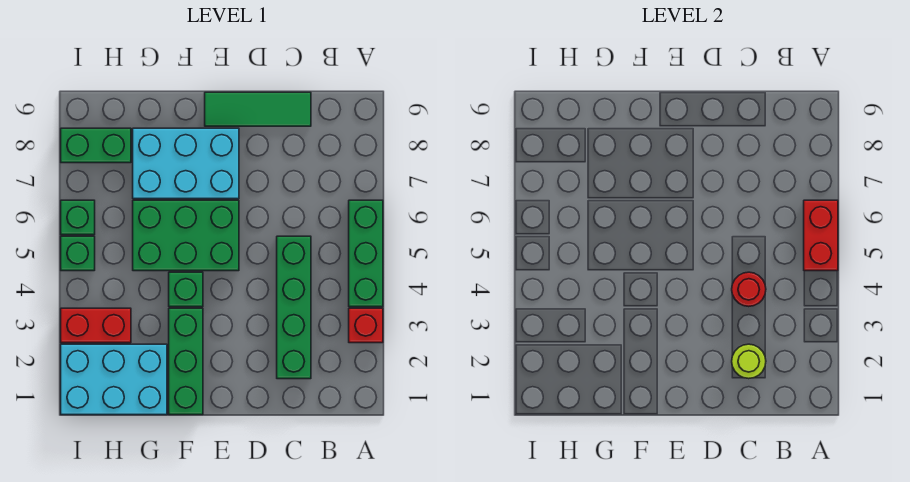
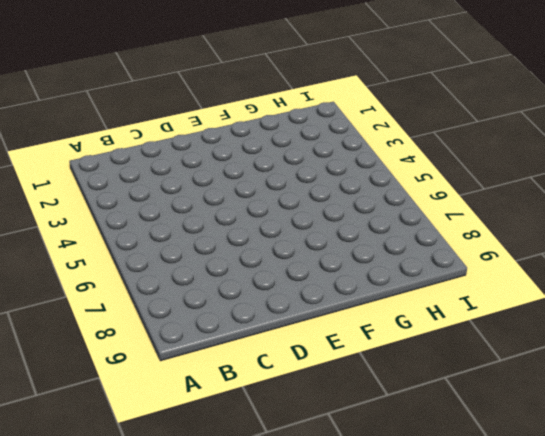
none -> red 1x1 brick [349,308,383,343]
none -> green 1x3 brick [349,200,383,307]
none -> green 1x4 brick [277,236,311,379]

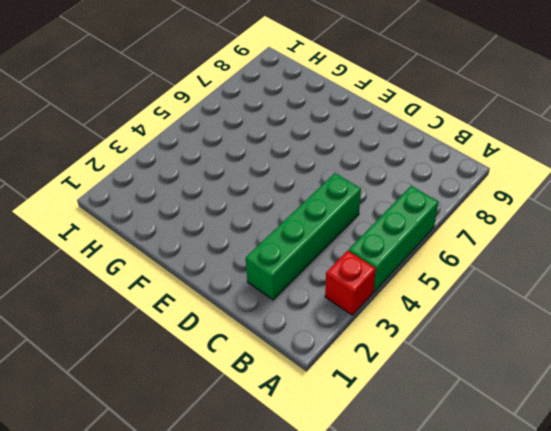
none -> green 1x3 tile [205,92,311,126]
none -> green 2x3 brick [133,200,239,271]
none -> cyan 2x3 brick [133,128,239,199]

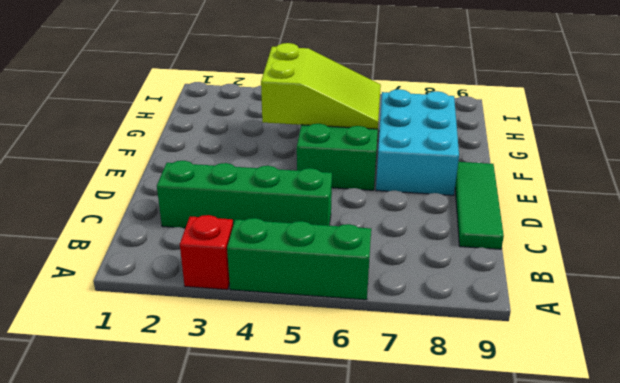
lime 2x3 slope [261,43,381,129] -> none
none -> green 1x3 brick [169,308,203,415]
none -> green 1x1 brick [169,272,203,307]
none -> cyan 2x3 brick [61,344,167,415]

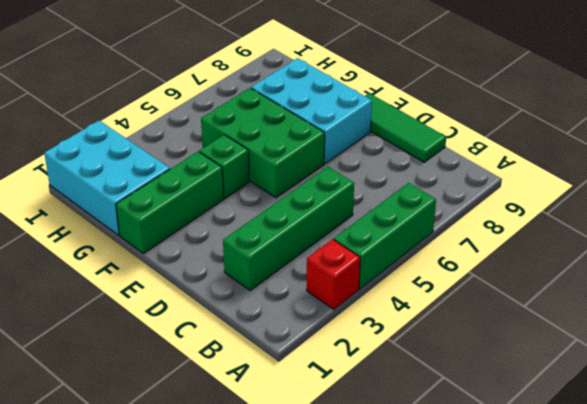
none -> red 1x2 brick [61,308,131,343]
none -> green 1x2 brick [61,128,131,163]
none -> green 1x1 brick [61,236,95,271]

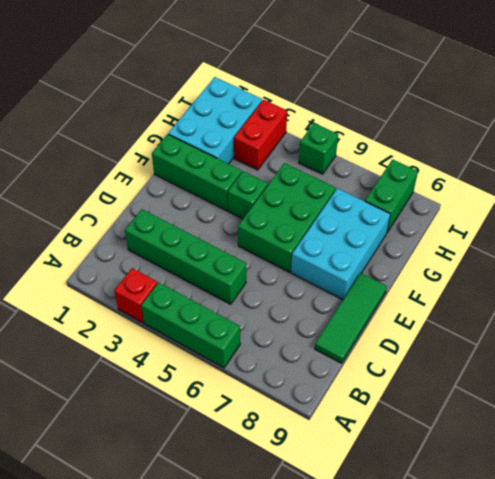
none -> green 1x1 brick [61,200,95,235]
none -> red 1x2 brick [804,200,838,271]
none -> lime 1x1 round brick [732,344,766,379]

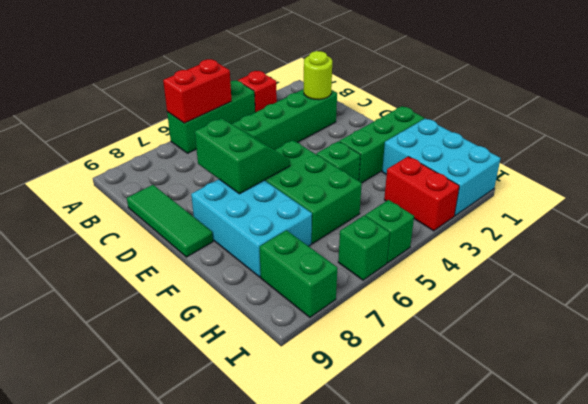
green 2x2 slope [195,119,290,194] -> none
none -> red 1x1 round brick [732,272,766,307]

